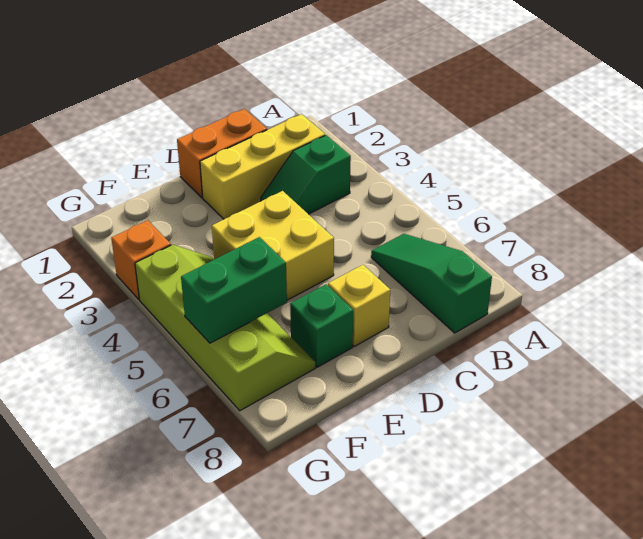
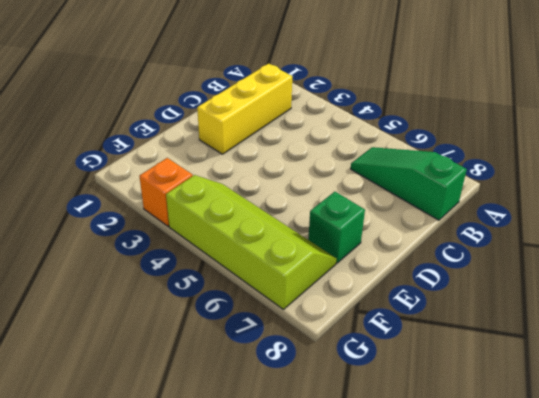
none -> green 1x2 slope [261,135,351,214]
none -> orange 1x2 brick [177,109,267,198]

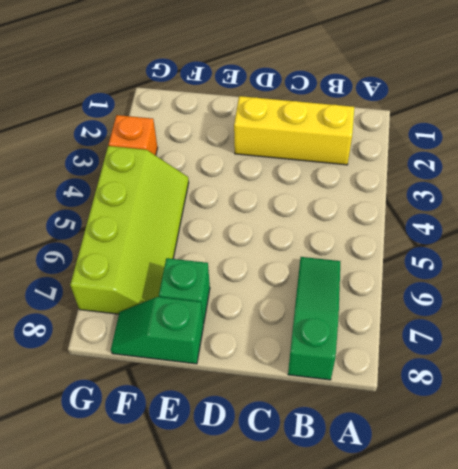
green 1x2 slope [111,297,203,364] -> green 1x2 slope moved to [261,135,351,214]
none -> orange 1x2 brick [177,109,267,198]
none -> yellow 2x2 brick [212,191,334,300]

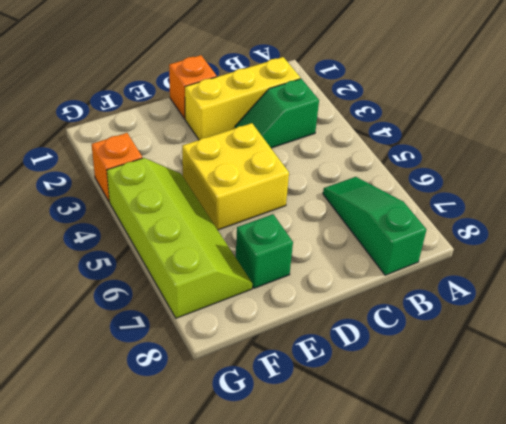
orange 1x1 brick [169,55,217,119] -> orange 1x2 brick [177,109,267,198]
none -> yellow 1x1 brick [328,265,390,346]
none -> green 1x2 brick [181,237,287,343]

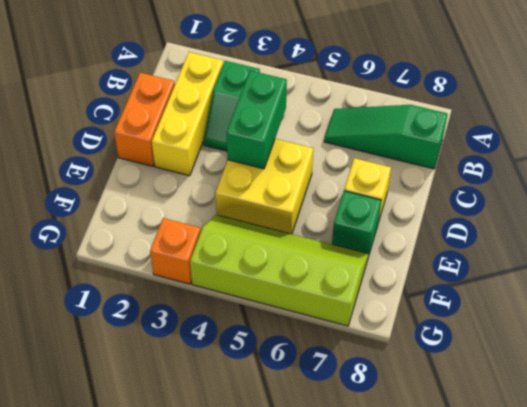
green 1x2 brick [226,71,287,169] -> green 1x2 brick moved to [181,237,287,343]

